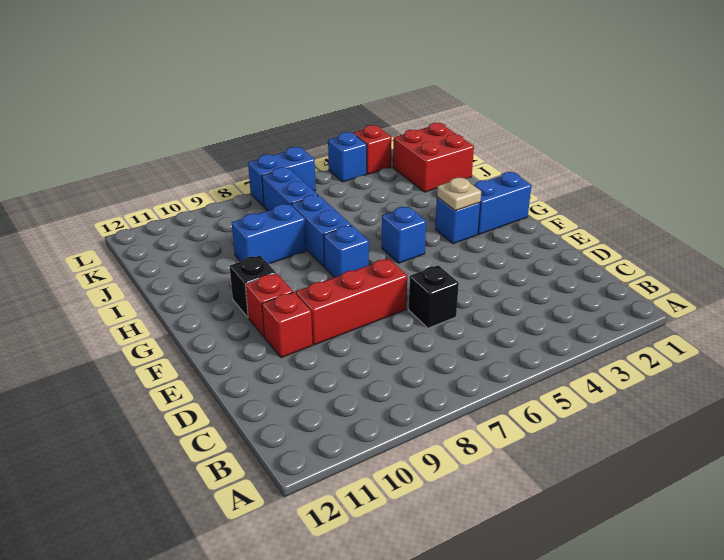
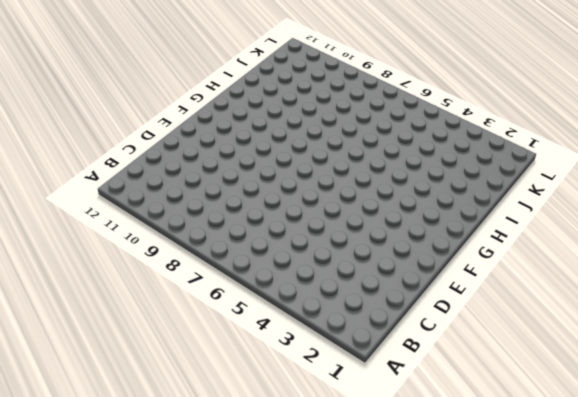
none -> black 1x1 brick [409,265,459,328]
none -> red 1x3 brick [296,259,407,345]
none -> red 1x1 brick [262,292,313,358]

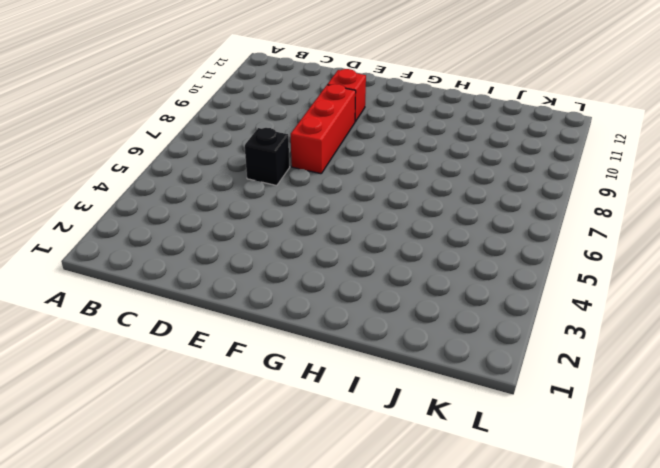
none -> red 1x1 brick [245,273,293,337]
none -> blue 1x2 brick [474,172,532,234]
none -> blue 1x1 brick [435,197,480,244]

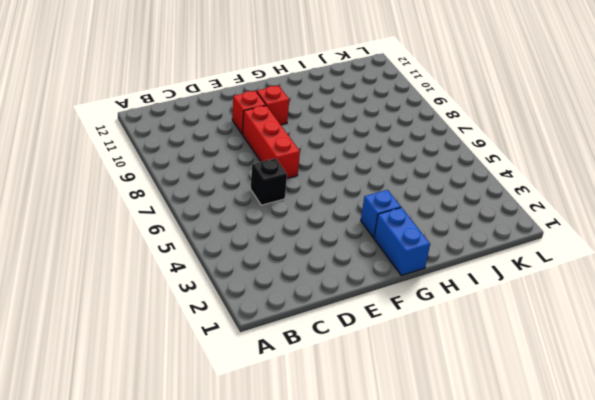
none -> blue 1x1 brick [382,207,426,263]
none -> blue 1x1 brick [324,225,369,277]
none -> black 1x1 brick [230,256,276,317]

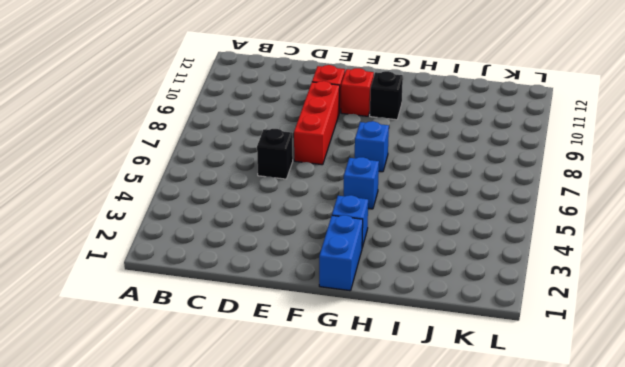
none -> blue 1x2 brick [291,195,351,267]
none -> blue 1x2 brick [232,204,306,264]
none -> red 2x2 brick [393,123,474,192]

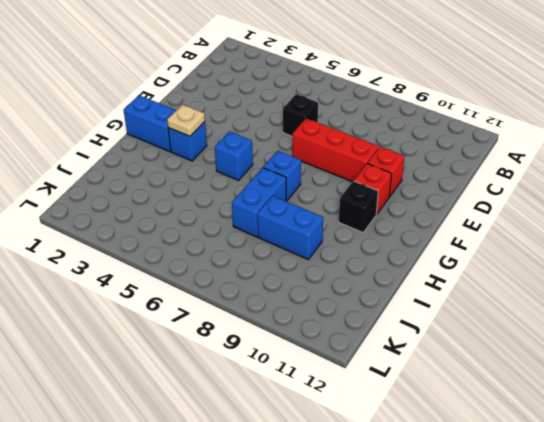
none -> red 2x2 brick [393,123,474,192]
none -> blue 1x2 brick [262,167,318,211]
none -> red 1x1 brick [354,125,392,174]

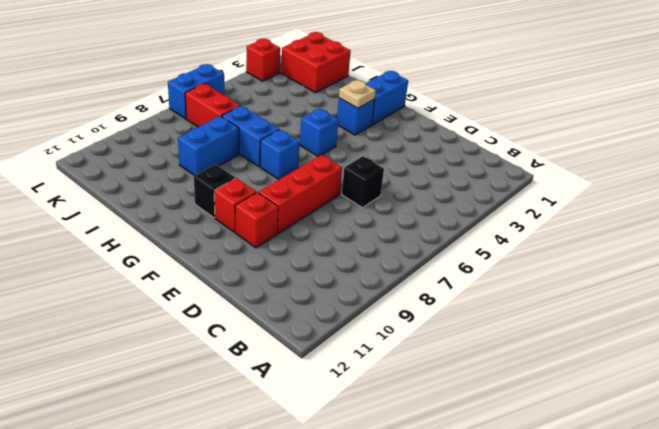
red 1x2 brick [185,84,241,127] -> blue 1x2 brick [262,167,318,211]
none -> blue 1x1 brick [328,132,367,182]

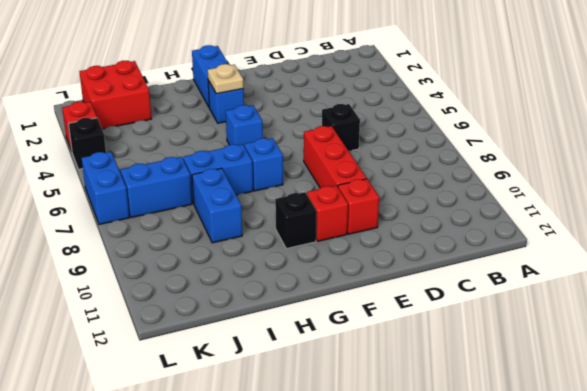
black 1x1 brick [68,118,106,169] -> blue 1x1 brick [328,132,367,182]

